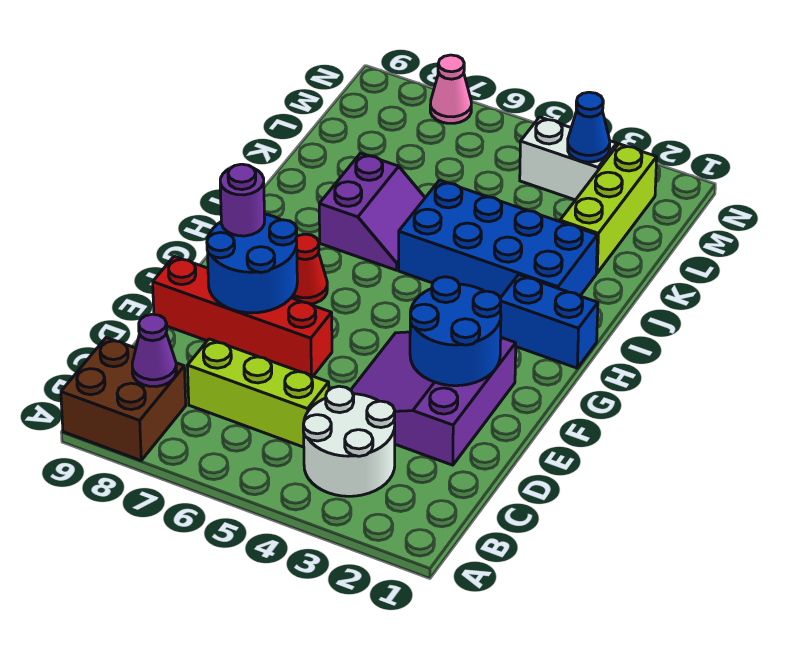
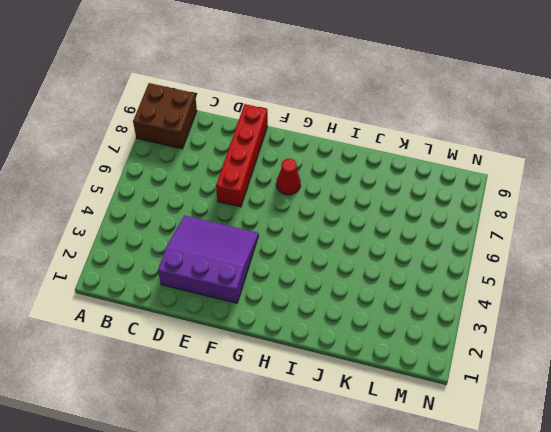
none -> white 2x2 round brick [303,386,395,496]
none -> lime 1x3 brick [187,339,329,447]
none -> blue 1x2 brick [500,275,598,368]

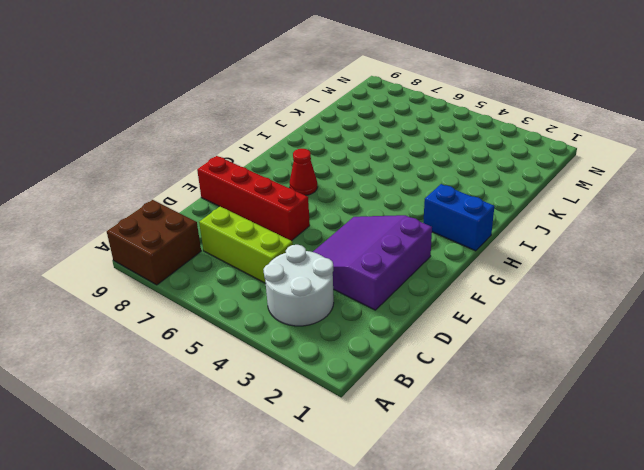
none -> blue 2x4 brick [399,180,598,298]
none -> purple 2x2 slope [319,153,425,270]
none -> lime 1x3 brick [560,144,657,273]

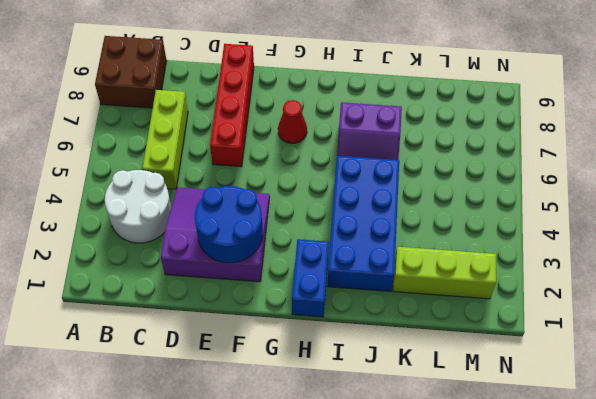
none -> white 1x2 brick [520,117,617,200]
none -> pink 1x1 cone [430,55,471,123]
none -> purple 1x1 cone [132,314,176,387]

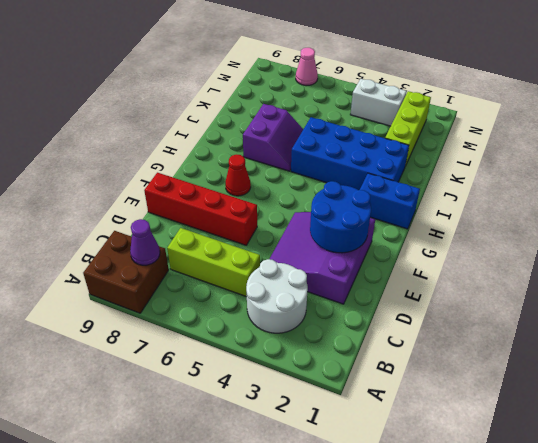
none -> blue 2x2 round brick [207,214,297,313]
none -> blue 1x1 cone [568,92,610,162]
none -> purple 1x1 round brick [220,164,265,236]

